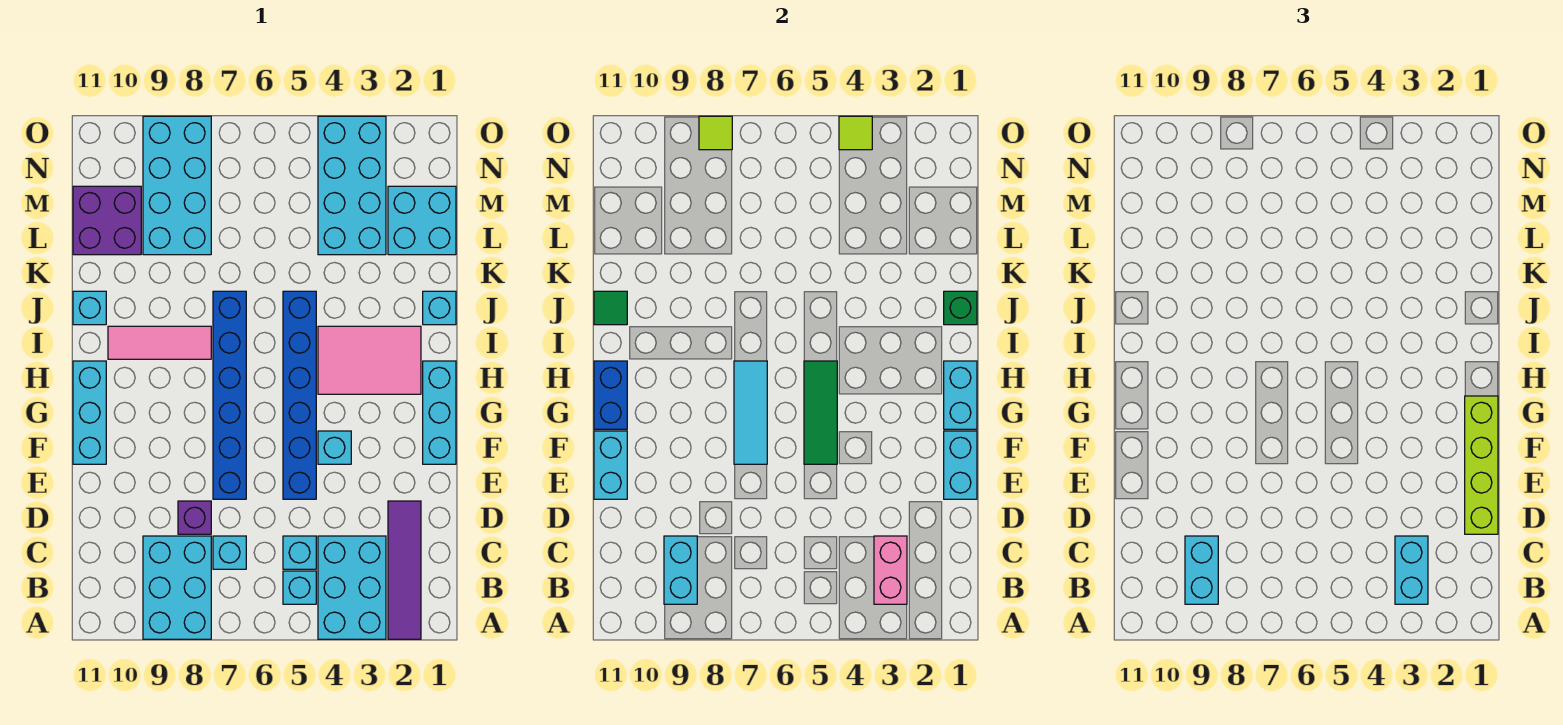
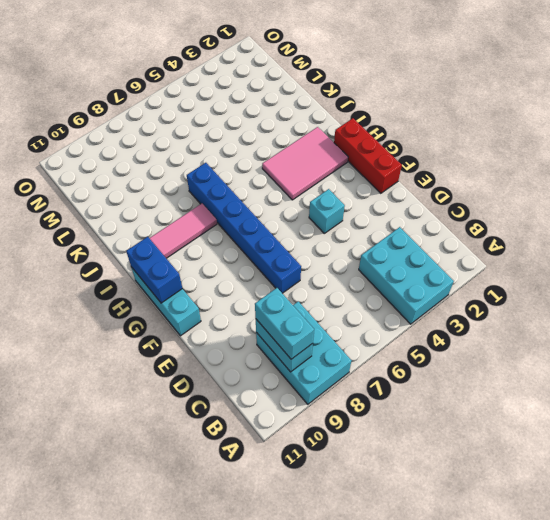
red 1x3 brick [334,118,402,193] -> cyan 1x3 brick [423,361,456,464]
none -> purple 1x4 tile [388,501,421,639]
none -> cyan 1x1 brick [283,571,316,604]
none -> cyan 1x1 brick [283,536,316,569]
none -> cyan 1x1 brick [213,536,246,569]

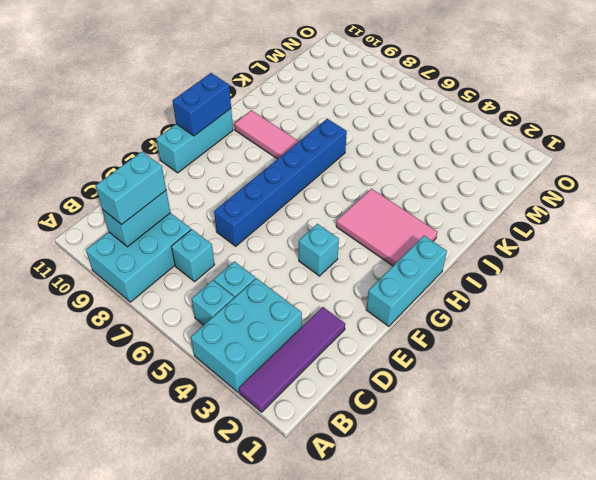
none -> purple 1x1 brick [178,501,211,534]
none -> blue 1x6 brick [283,291,316,499]
none -> cyan 1x1 brick [423,291,456,325]
none -> cyan 1x1 brick [73,291,106,325]

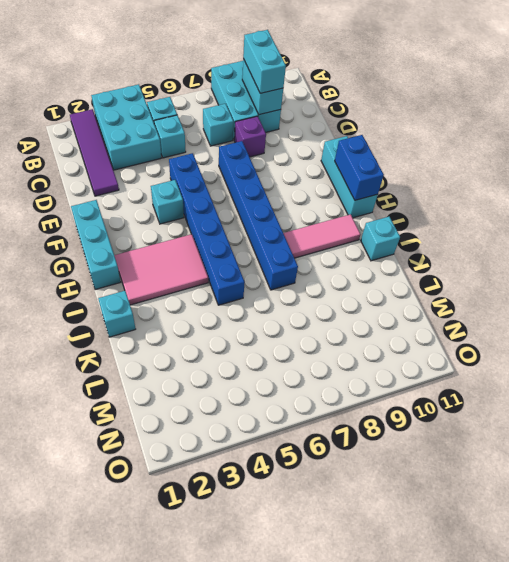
none -> cyan 2x2 brick [388,186,456,255]
none -> cyan 2x4 brick [318,116,386,255]
none -> cyan 2x4 brick [143,116,211,255]
none -> purple 2x2 brick [73,186,141,255]

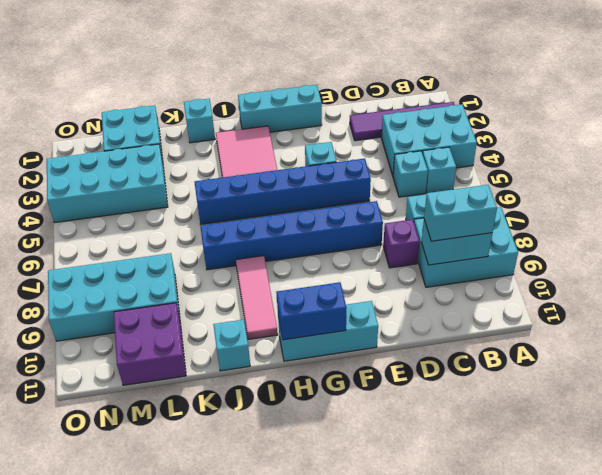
none -> pink 1x2 brick [874,536,907,604]
none -> cyan 1x2 brick [944,431,977,499]
none -> cyan 1x2 brick [594,431,627,499]
none -> green 1x3 tile [804,361,837,464]

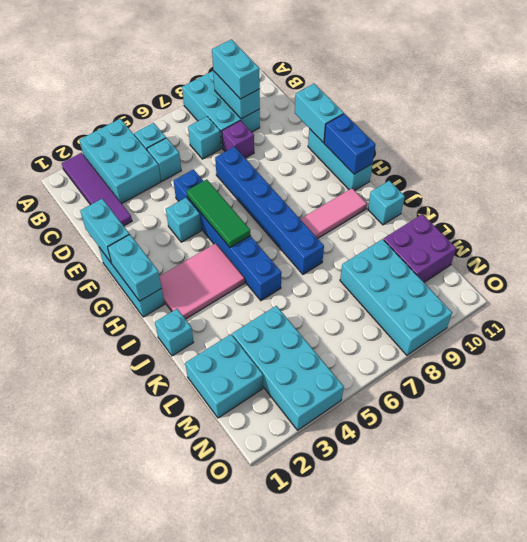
none -> pink 1x2 brick [874,536,907,604]
none -> cyan 1x3 tile [734,361,767,464]
none -> green 1x1 brick [944,291,977,325]
none -> green 1x1 tile [594,291,627,325]

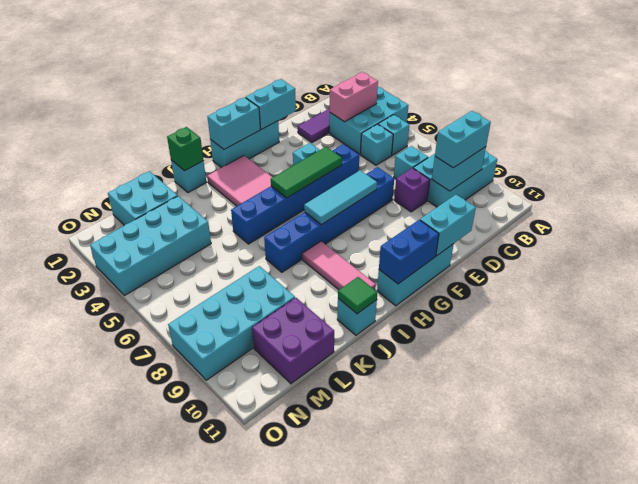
none -> lime 1x1 tile [839,116,872,150]
none -> lime 1x1 tile [699,116,732,150]
none -> cyan 1x2 brick [1395,536,1428,604]
none -> lime 1x4 brick [1465,396,1498,534]

